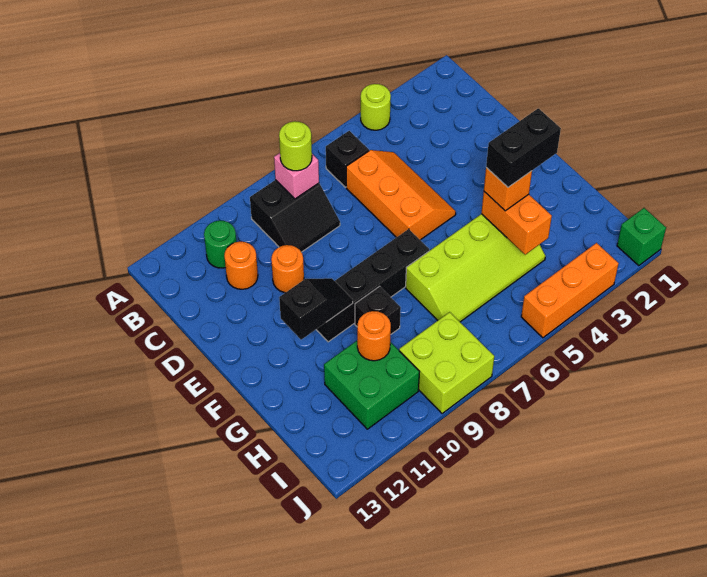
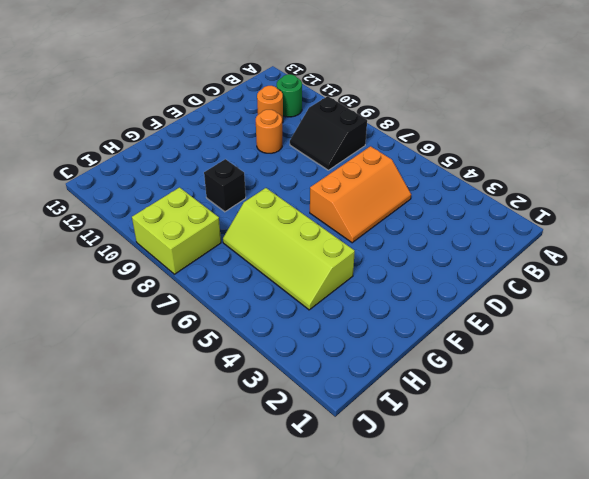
none -> lime 1x1 round brick [361,84,391,130]
none -> black 1x1 brick [326,131,369,187]
none -> black 1x4 brick [316,229,429,342]

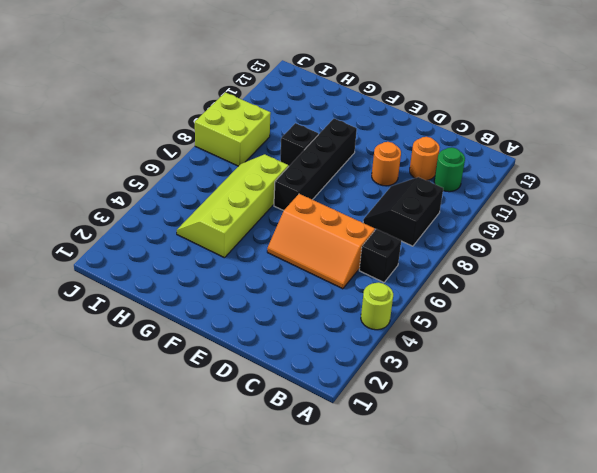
none -> green 2x2 brick [324,341,419,429]
none -> green 1x1 brick [617,208,666,266]
none -> orange 1x3 brick [521,243,619,338]

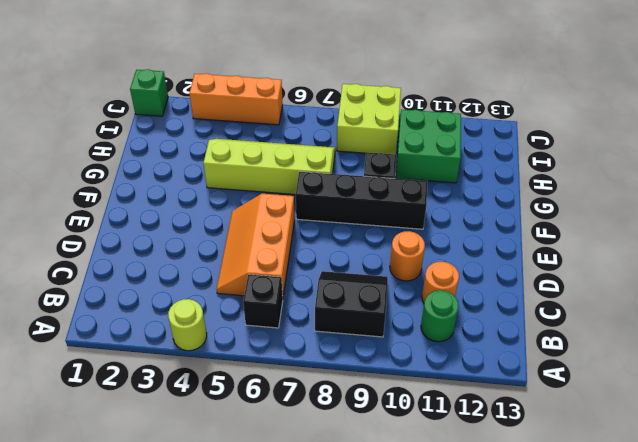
none -> pink 1x1 brick [274,153,319,199]
none -> black 1x2 slope [279,278,353,340]
none -> orange 1x2 brick [481,192,552,255]

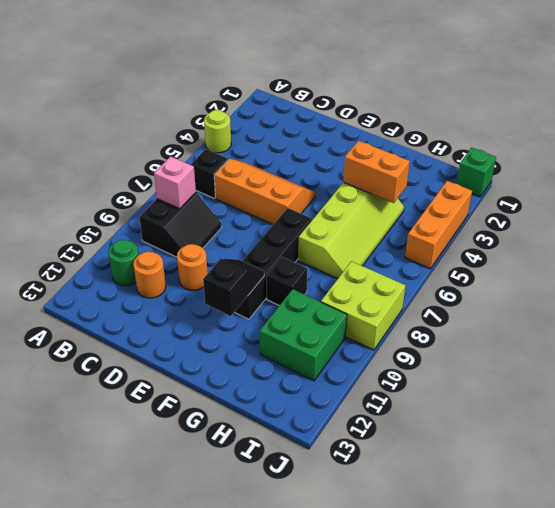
none -> orange 1x1 round brick [357,311,391,361]
none -> lime 1x1 round brick [279,121,312,171]
none -> orange 1x1 brick [484,168,532,211]

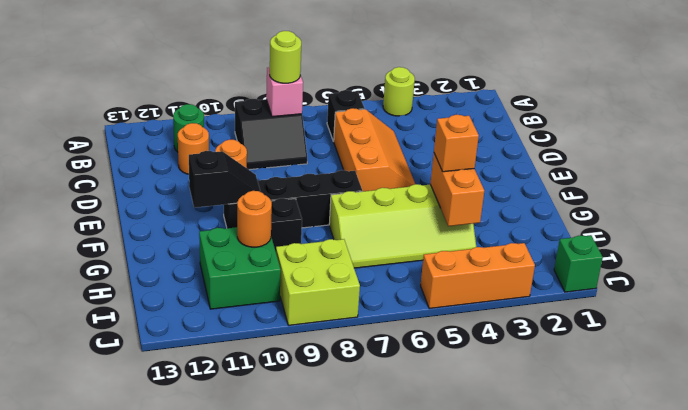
none -> black 1x2 brick [486,108,561,187]

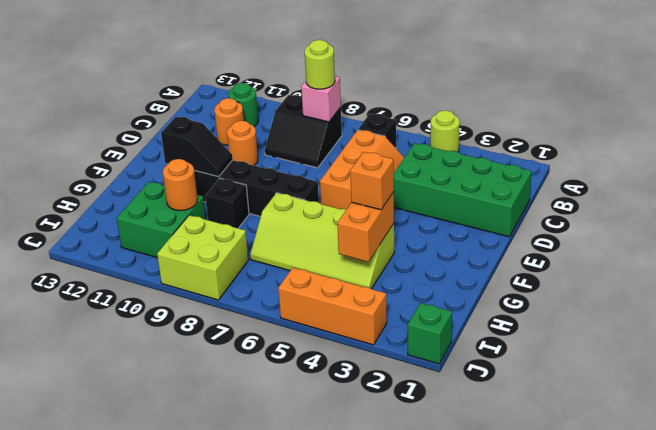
green 2x4 brick [394,143,532,237] -> none
none -> black 1x2 brick [486,108,561,187]

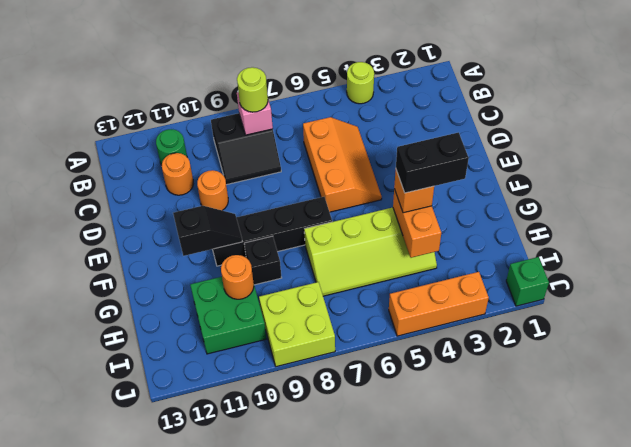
none -> black 1x1 brick [326,131,369,187]

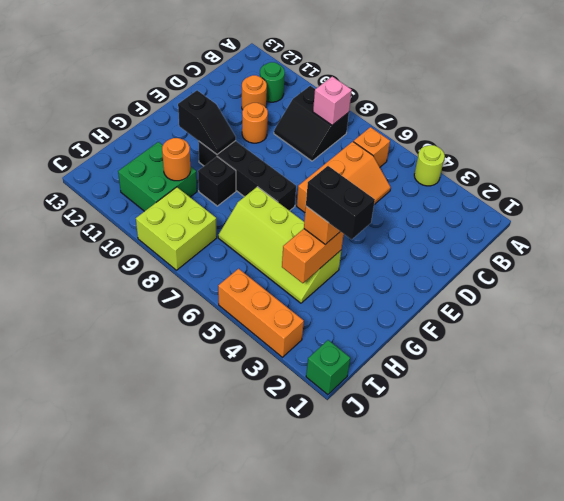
orange 1x1 brick [353,127,390,167] -> black 1x1 brick [326,131,369,187]
none -> lime 1x1 round brick [279,121,312,171]

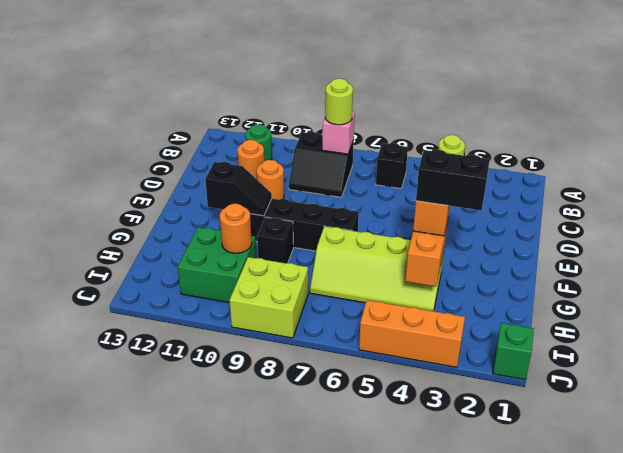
none -> orange 2x3 slope [346,150,456,240]

